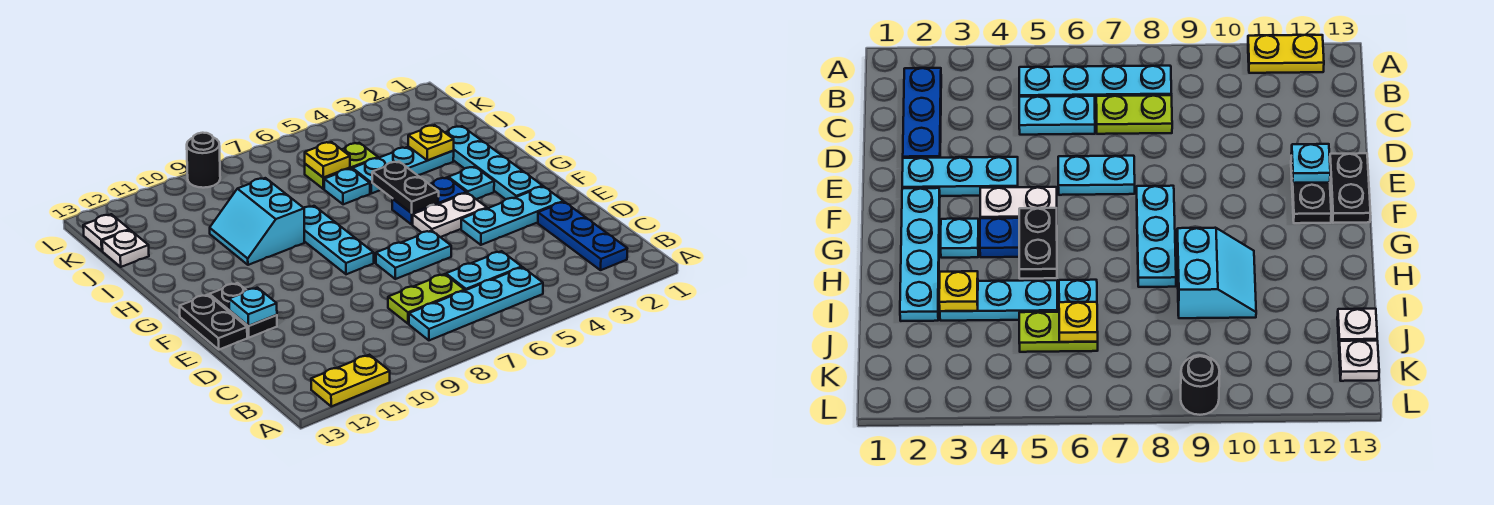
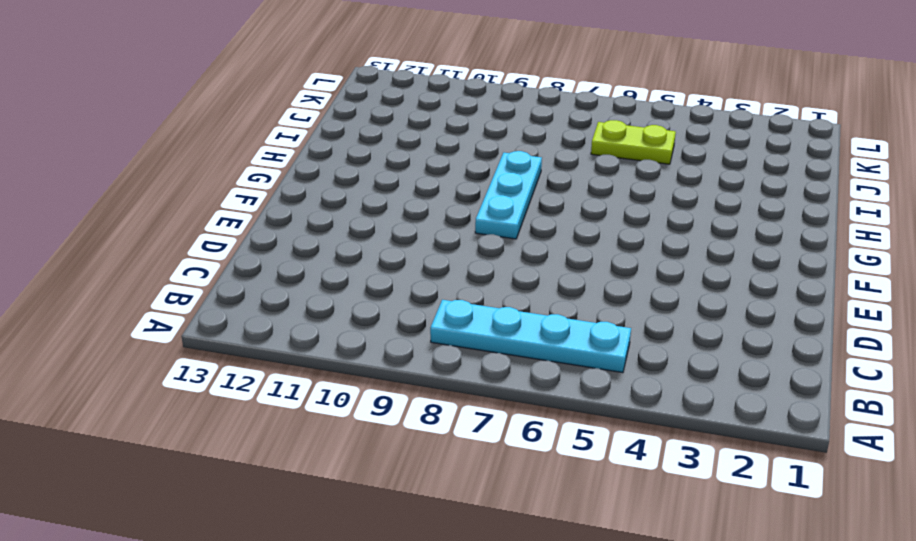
none -> yellow 1x2 plate [311,355,390,406]
none -> blue 1x3 plate [538,202,627,270]
none -> cyan 1x2 plate [446,251,522,290]

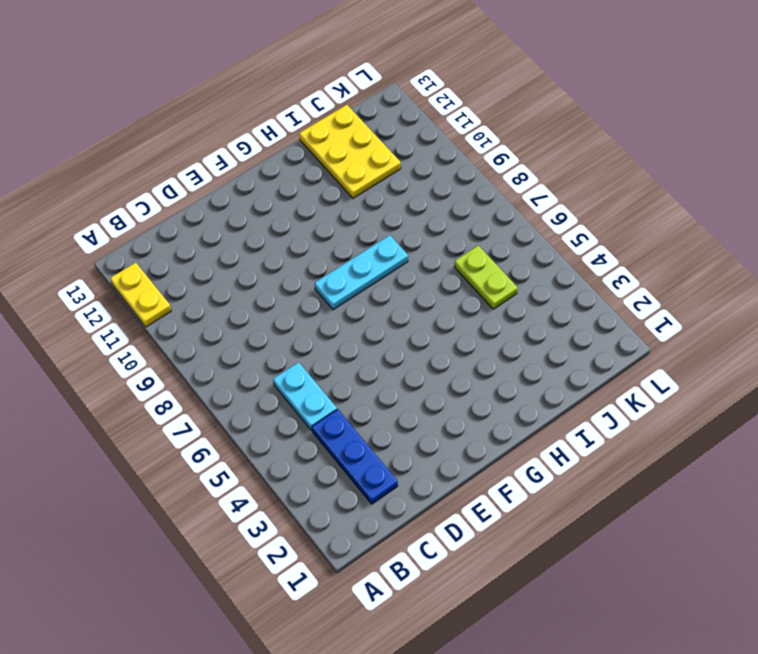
blue 1x3 plate [312,409,398,504] -> blue 1x3 plate turned to [538,202,627,270]
yellow 2x3 plate [299,105,401,198] -> white 1x1 plate [102,230,149,267]
none -> cyan 1x4 plate [409,267,543,340]
none -> lime 1x2 plate [388,274,465,324]
none -> cyan 1x3 plate [461,186,563,245]

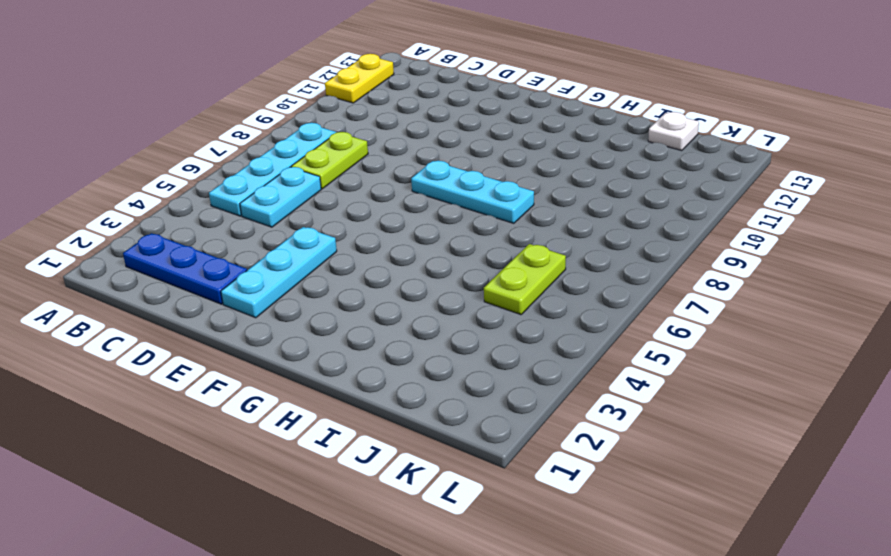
none -> cyan 1x2 plate [376,231,451,279]
none -> black 1x2 plate [209,283,277,338]
none -> black 1x2 plate [180,295,247,350]

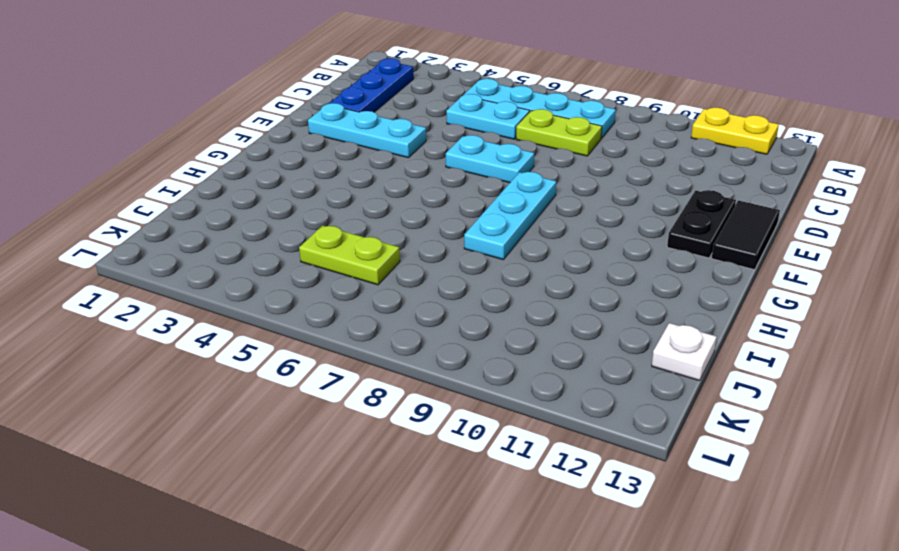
black 1x2 tile [712,200,780,270] -> black 1x2 plate [180,295,247,350]
none -> cyan 1x4 plate [445,126,543,199]
none -> white 1x2 plate [413,193,487,237]
none -> cyan 1x1 plate [448,167,494,199]

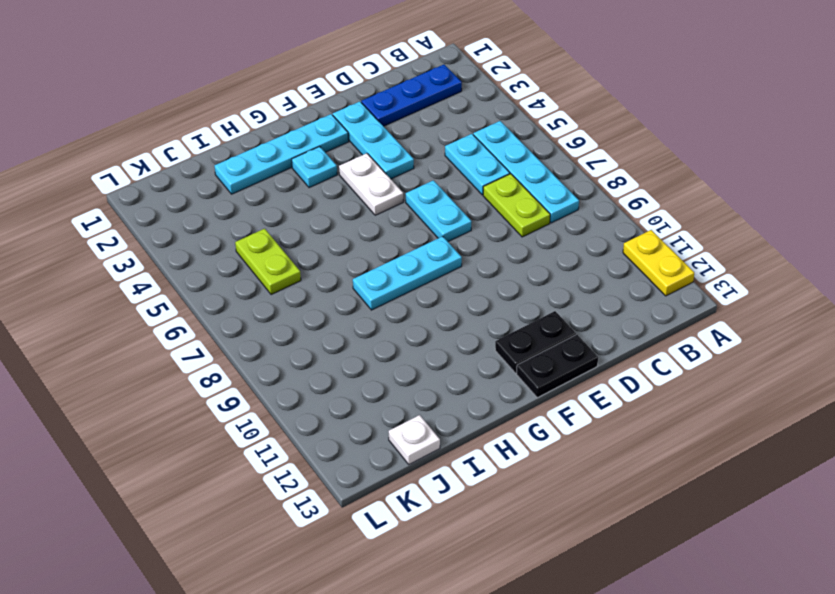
none -> blue 1x2 plate [392,178,466,224]
none -> cyan 2x2 slope [210,178,305,265]
none -> cyan 1x3 plate [352,146,454,193]

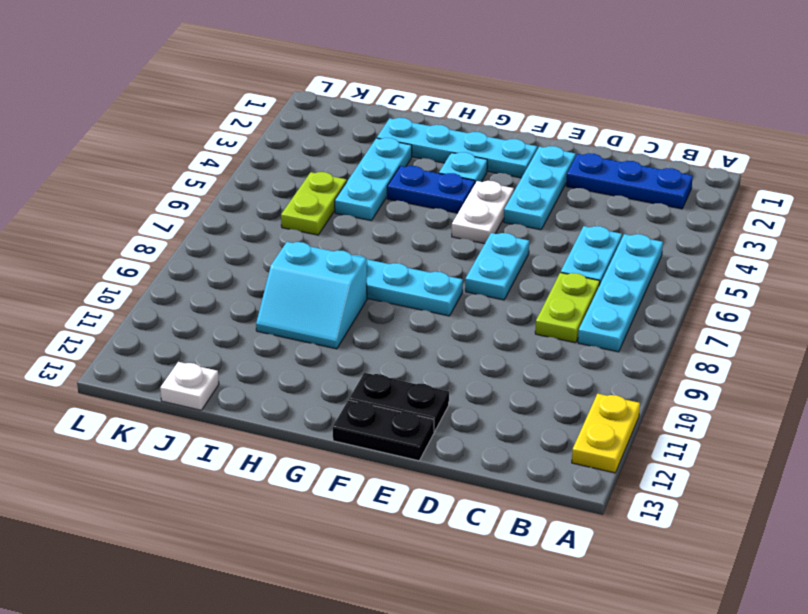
blue 1x2 plate [387,166,475,213] -> blue 1x2 plate turned to [392,178,466,224]
none -> cyan 1x1 plate [324,169,370,204]
none -> white 1x1 plate [83,214,129,251]
none -> black 1x1 round brick [187,133,220,188]

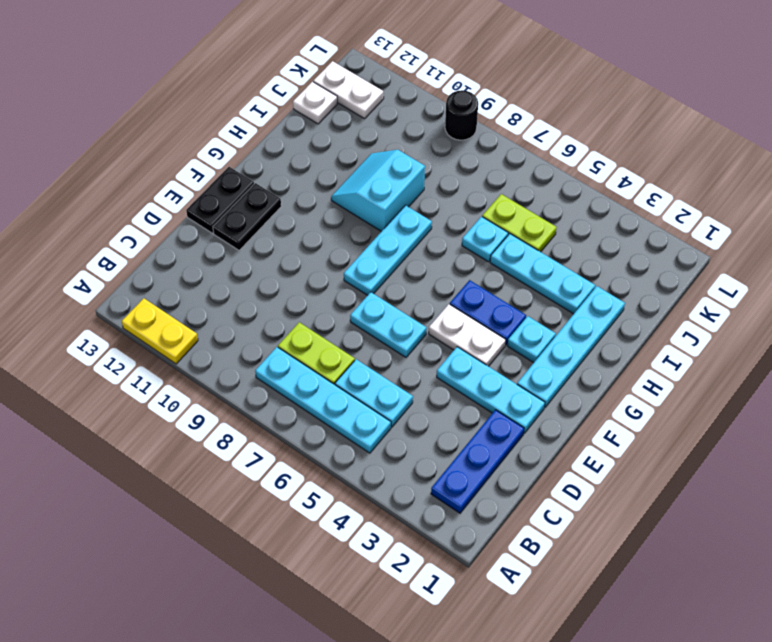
white 1x2 plate [313,61,384,119] -> white 1x1 plate [83,214,129,251]
none -> cyan 1x1 plate [229,288,277,326]
none -> black 1x2 plate [372,162,439,213]
none -> yellow 1x1 plate [408,125,454,160]

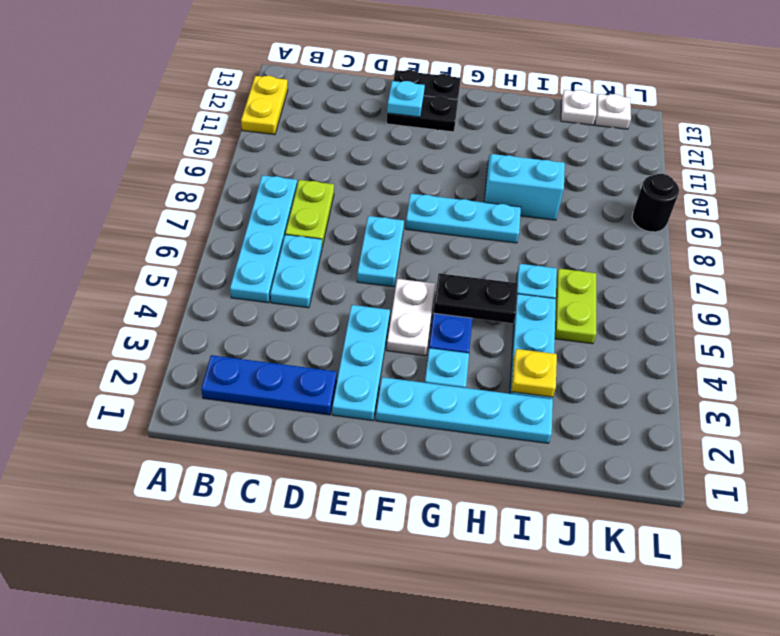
none -> yellow 1x1 plate [305,142,350,178]

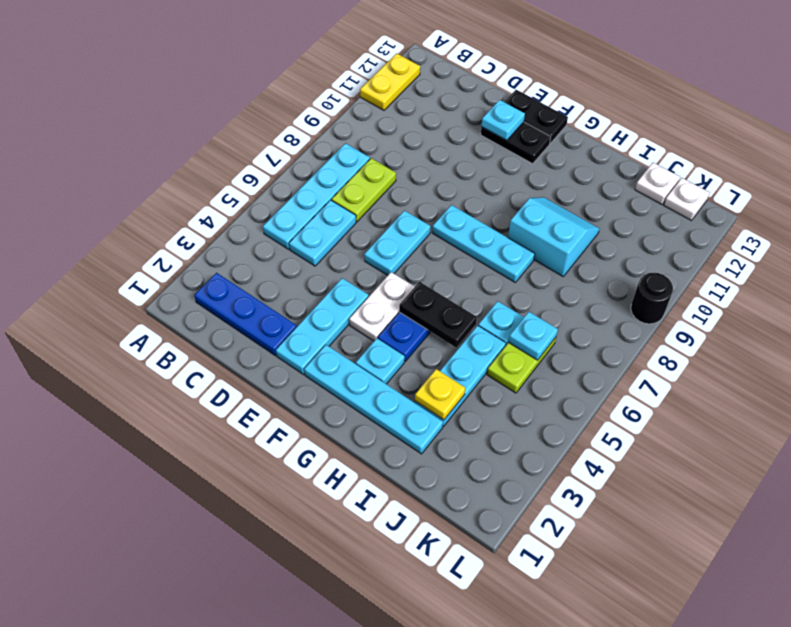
cyan 1x1 plate [509,312,558,360] -> yellow 1x1 plate [305,142,350,178]

